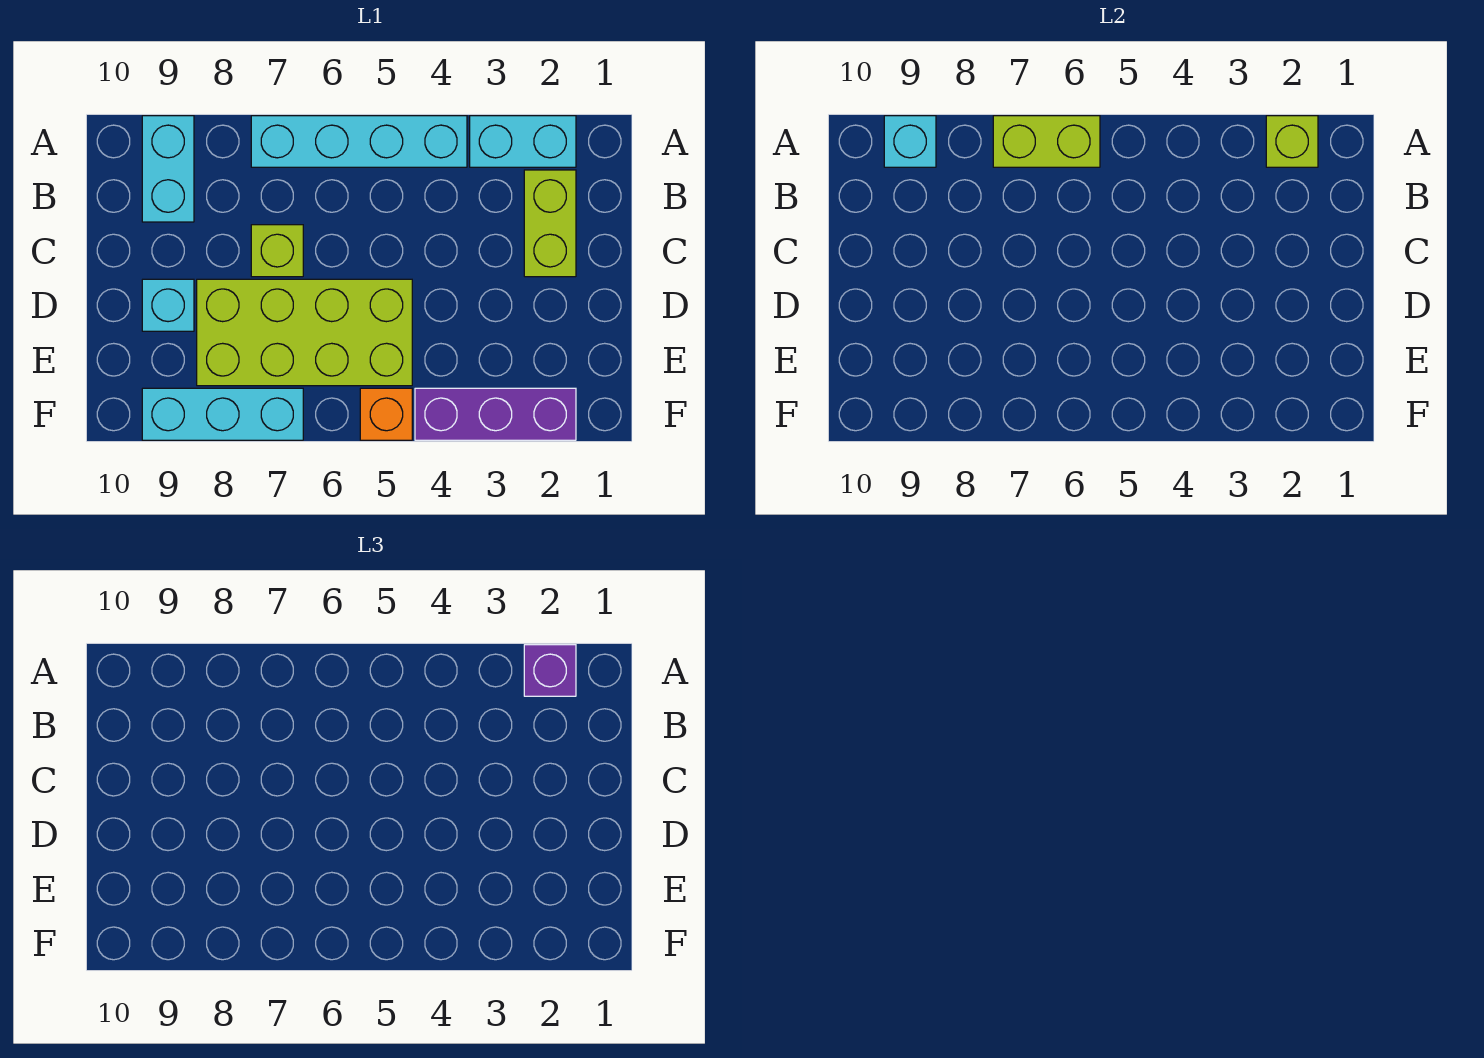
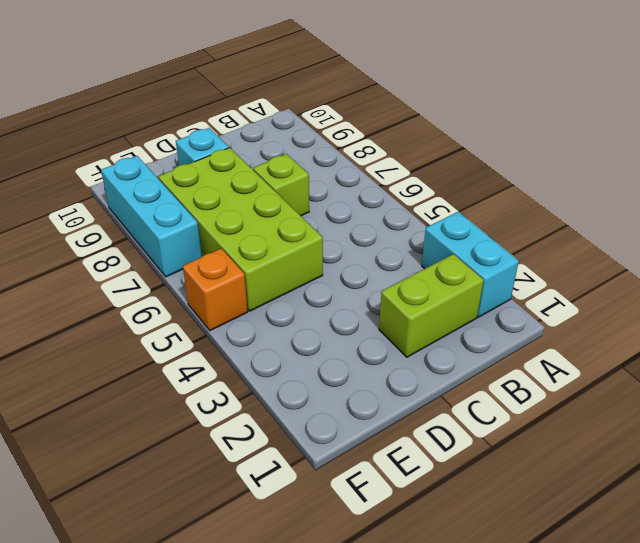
none -> cyan 1x4 brick [251,116,467,167]
none -> cyan 1x2 brick [142,116,194,222]
none -> purple 1x3 brick [415,388,576,440]

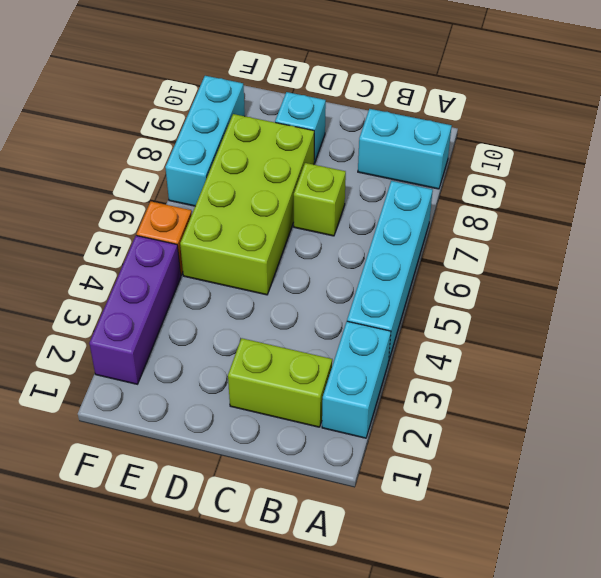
none -> lime 1x1 brick [1266,116,1318,167]
none -> lime 1x2 brick [993,116,1100,167]
none -> cyan 1x1 brick [884,116,936,167]

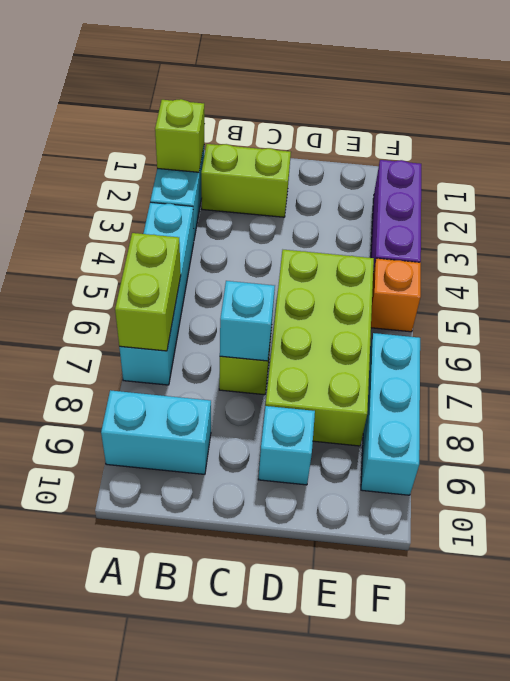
cyan 1x1 brick [220,281,275,361] -> cyan 1x1 brick moved to [884,116,936,167]
none -> purple 1x1 brick [524,645,576,696]

